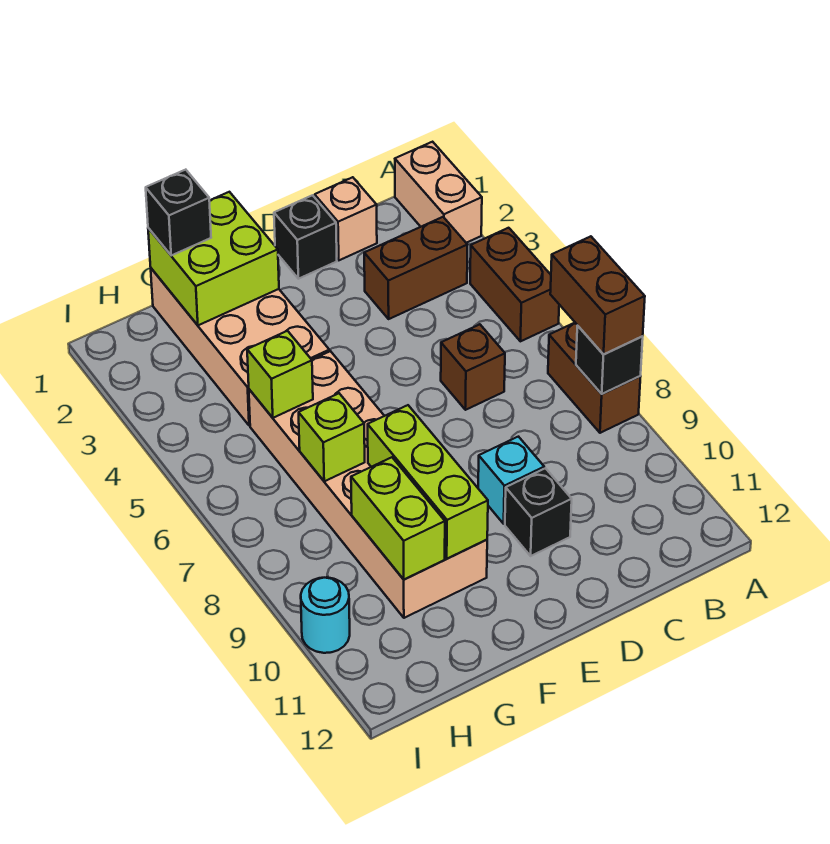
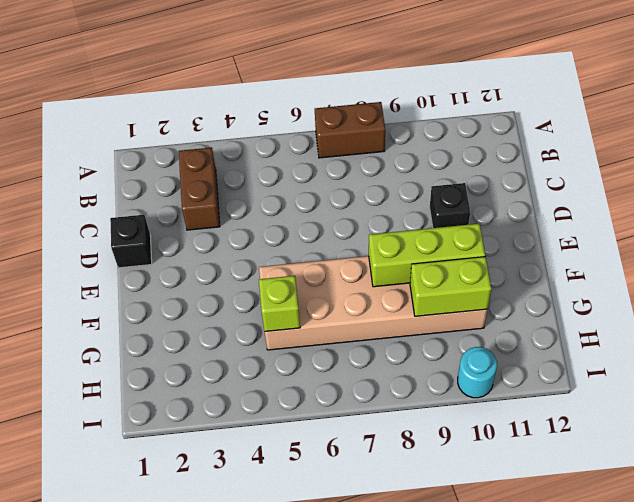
none -> tan 1x2 brick [395,142,482,243]
none -> brown 1x2 brick [470,228,559,341]
none -> tan 1x1 brick [315,177,377,260]

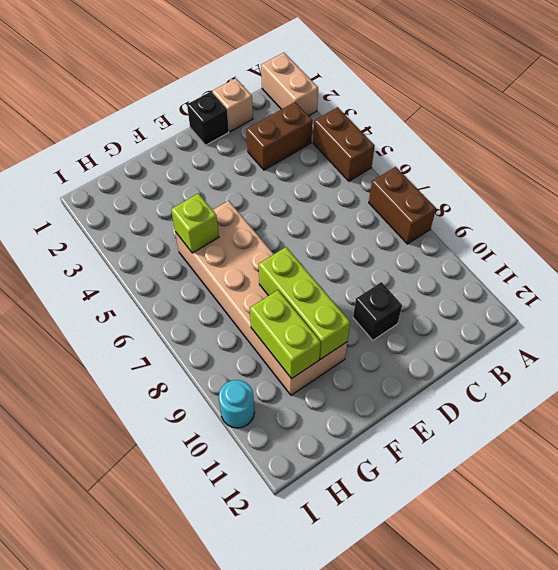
none -> brown 1x1 brick [441,324,505,410]
none -> cyan 1x1 brick [478,437,544,524]
none -> tan 2x4 brick [151,268,329,426]

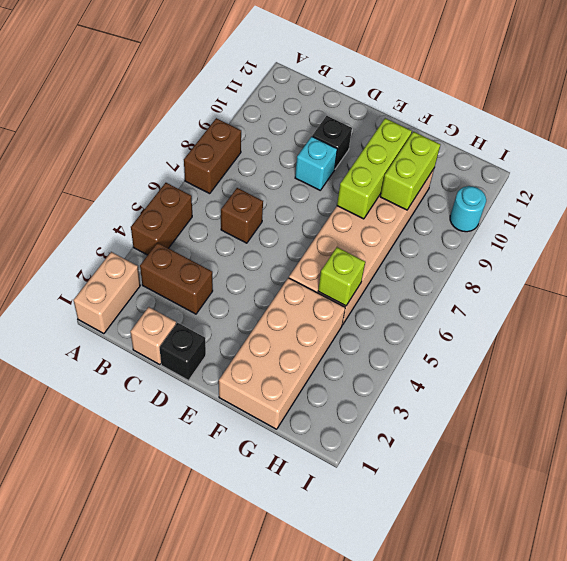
none -> black 1x1 brick [576,326,643,394]
none -> lime 2x2 brick [148,192,279,325]
none -> lime 1x1 brick [299,393,365,481]

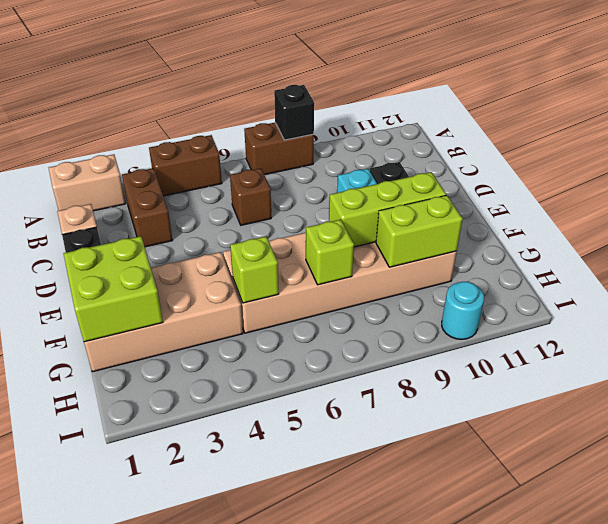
none -> brown 1x2 brick [550,236,645,355]
none -> black 1x1 brick [146,170,211,255]

